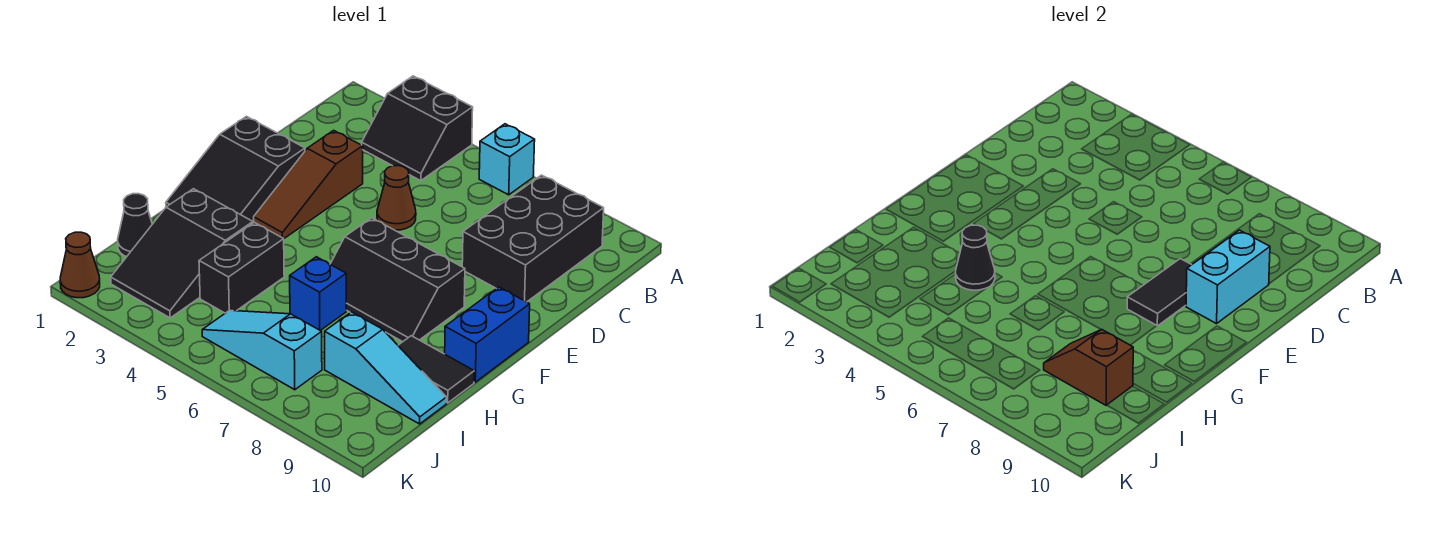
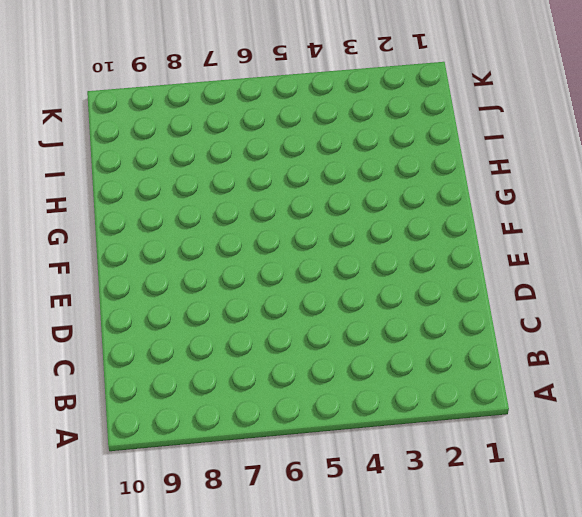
none -> black 2x2 slope [362,76,473,181]
none -> cyan 1x1 brick [479,124,535,195]
none -> black 2x3 brick [462,175,604,302]

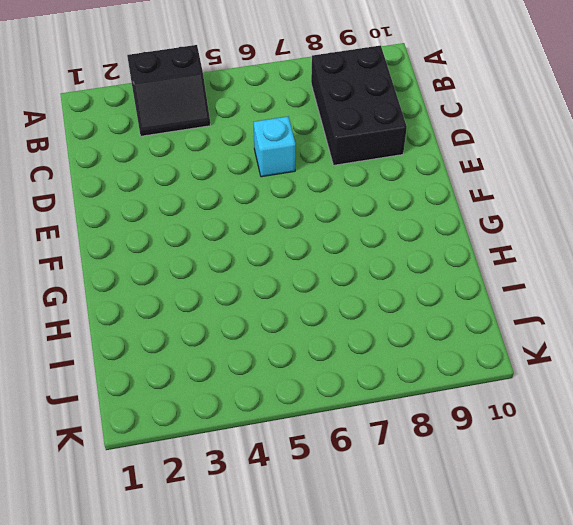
cyan 1x1 brick [254,117,296,177] -> cyan 1x1 brick moved to [479,124,535,195]
none -> brown 1x3 slope [254,130,363,239]
none -> brown 1x1 cone [377,166,416,230]
none -> black 2x3 slope [166,117,305,222]

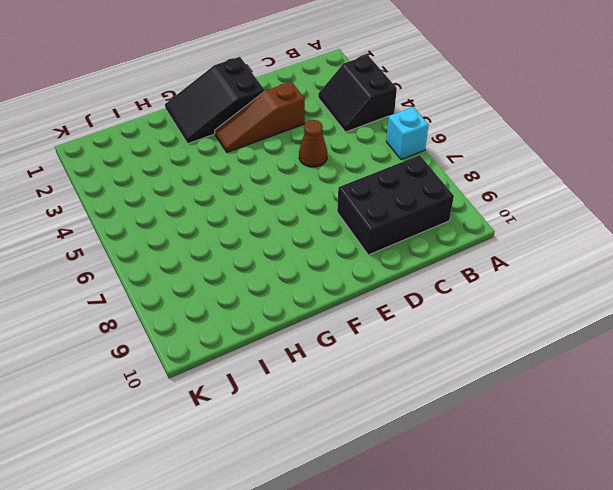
none -> black 2x3 slope [330,218,465,342]
none -> blue 1x2 brick [445,287,530,382]
none -> black 2x3 slope [111,189,253,318]

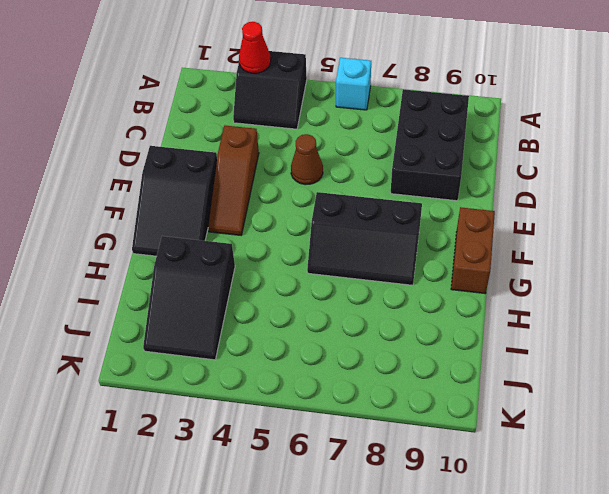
red 1x1 cone [239,22,271,73] -> none
brown 1x2 brick [451,207,495,293] -> blue 1x2 brick [445,287,530,382]
none -> black 1x2 brick [199,222,284,313]
none -> blue 1x1 brick [290,257,346,331]
none -> black 1x2 tile [398,336,474,403]

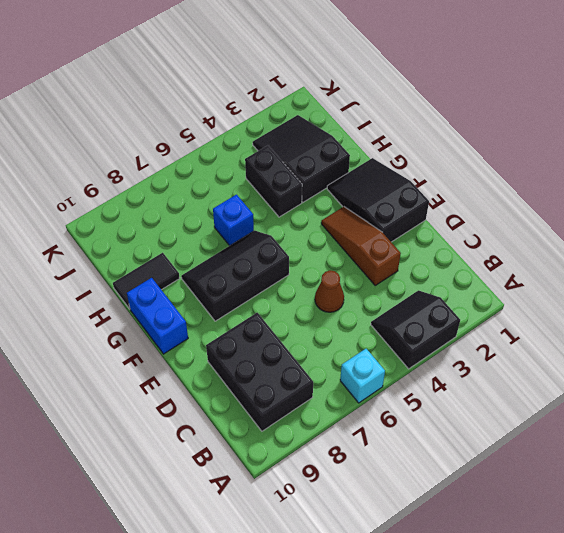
none -> black 1x1 cone [118,194,152,257]
none -> cyan 1x3 slope [325,312,446,424]
none -> cyan 1x3 slope [202,310,322,390]

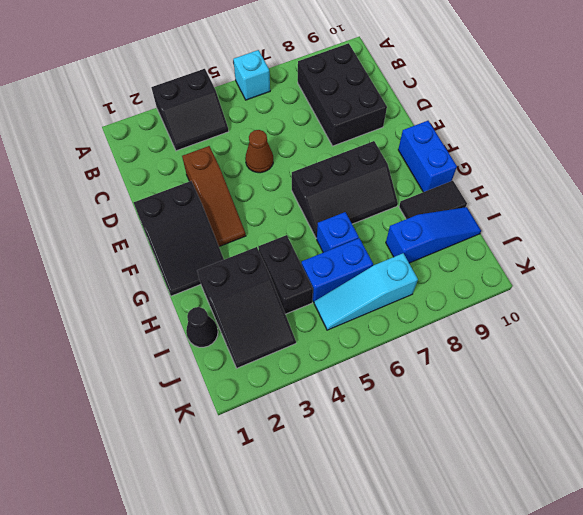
blue 1x2 brick [301,238,373,302] -> none
blue 1x3 slope [386,207,481,263] -> cyan 1x3 slope [325,312,446,424]
none -> brown 1x1 cone [60,232,100,298]
none -> cyan 1x2 brick [1186,230,1270,324]
none -> black 1x2 tile [1127,259,1191,326]

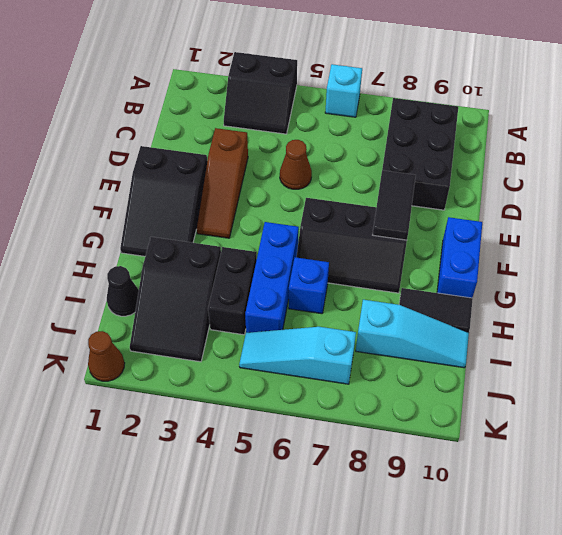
blue 1x3 brick [245,222,299,333] -> none
none -> cyan 1x2 brick [1186,230,1270,324]
none -> black 1x1 cone [956,225,995,290]
none -> brown 1x2 slope [1044,329,1133,405]

